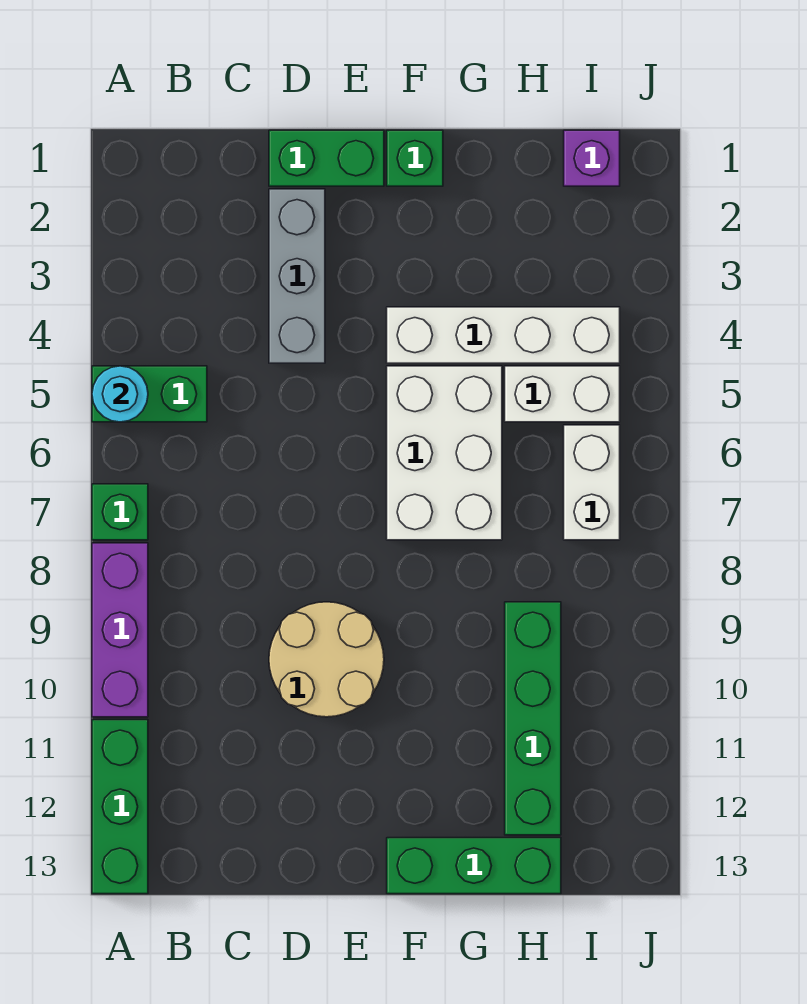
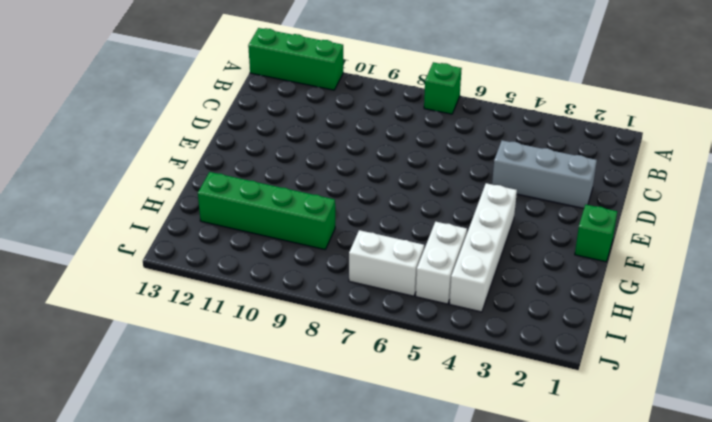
none -> green 1x2 brick [92,366,207,422]
none -> purple 1x3 brick [92,543,148,717]
none -> green 1x2 brick [269,130,384,186]

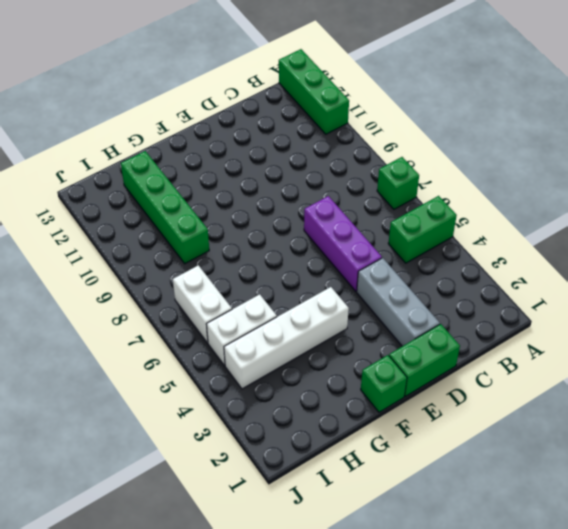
purple 1x3 brick [304,196,382,291] -> purple 1x3 brick moved to [92,543,148,717]
none -> tan 2x2 round brick [269,602,384,717]
none -> white 2x3 brick [387,366,502,540]
none -> green 1x3 brick [387,838,561,894]

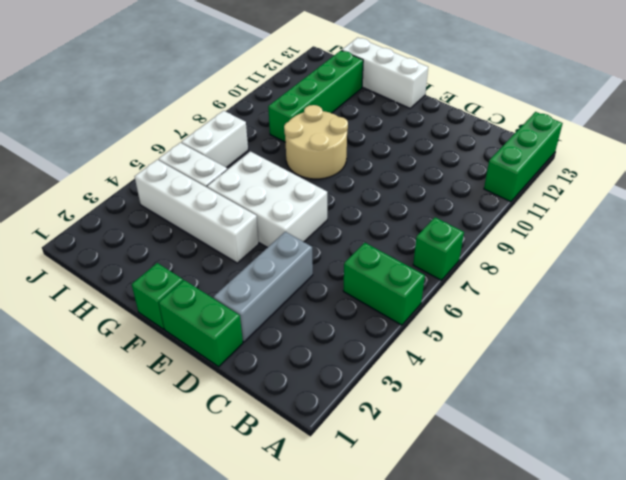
white 2x3 brick [207,151,327,248] -> white 2x3 brick turned to [387,366,502,540]
tan 2x2 round brick [284,105,348,179] -> tan 2x2 round brick moved to [269,602,384,717]
white 1x3 brick [342,38,428,108] -> green 1x3 brick [387,838,561,894]
none -> purple 1x3 brick [92,543,148,717]
none -> purple 1x1 brick [564,130,620,186]
none -> cyan 1x1 round brick [92,366,148,422]

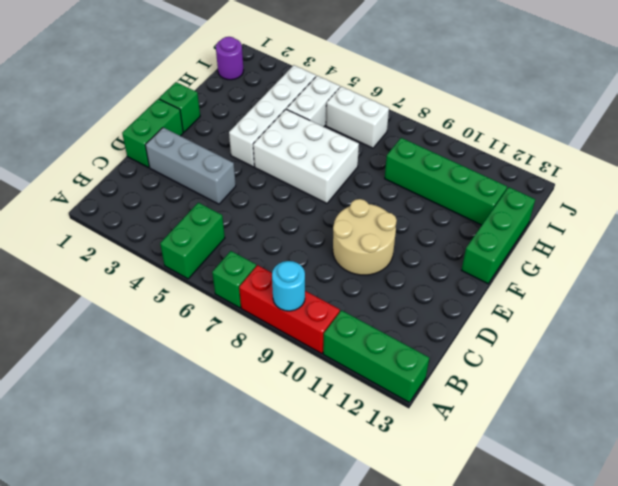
red 1x3 brick [239,265,340,354] -> purple 1x3 brick [92,543,148,717]
cyan 1x1 round brick [272,261,305,311] -> cyan 1x1 round brick moved to [92,366,148,422]
purple 1x1 round brick [216,37,244,80] -> purple 1x1 brick [564,130,620,186]

